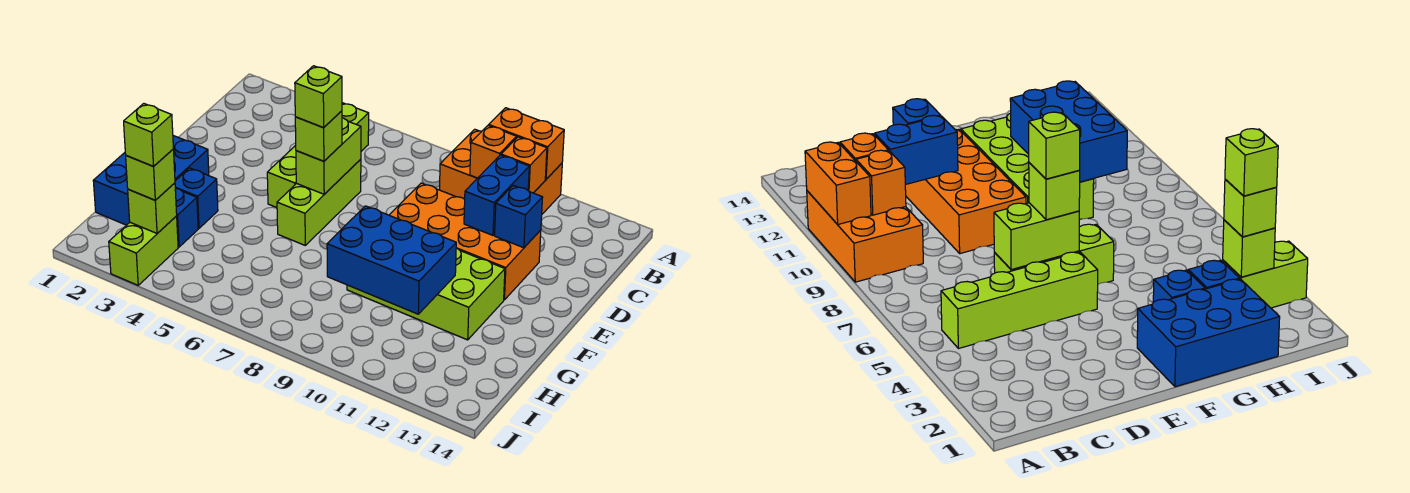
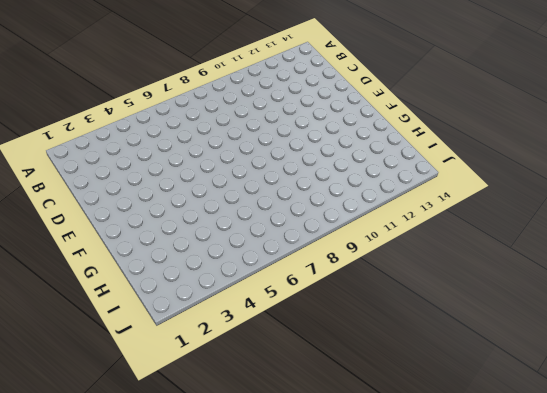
none -> orange 2x3 brick [440,129,562,214]
none -> lime 1x4 brick [267,103,369,208]
none -> lime 1x3 brick [277,159,361,245]

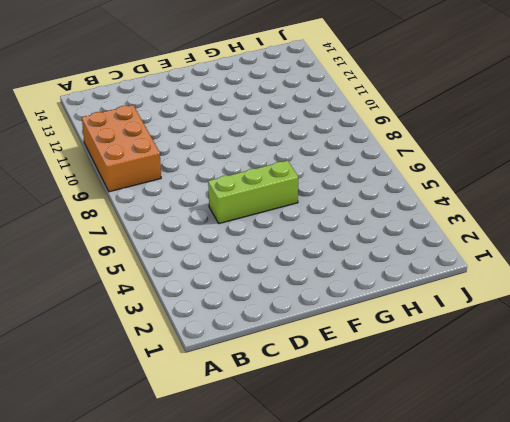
none -> lime 1x4 brick [267,103,369,208]
none -> orange 2x4 brick [389,183,541,300]
none -> blue 2x3 brick [93,136,209,225]

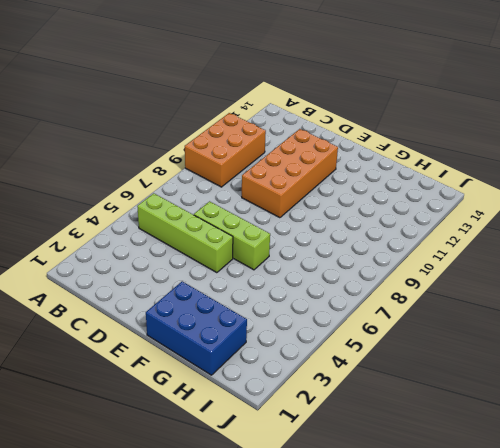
none -> lime 2x4 brick [347,248,505,340]
none -> blue 1x1 brick [175,168,218,228]
none -> blue 1x1 brick [175,188,198,247]

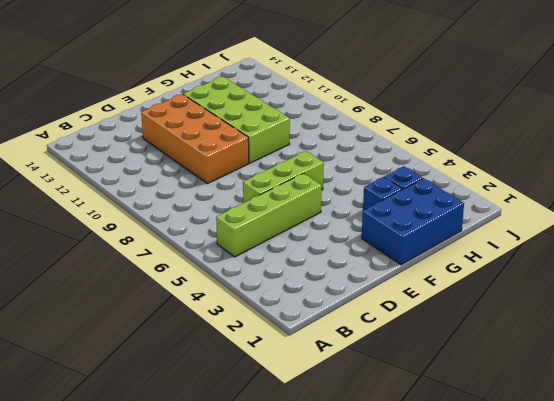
none -> orange 2x3 brick [440,129,562,214]
none -> lime 1x2 brick [109,216,178,285]
none -> orange 1x2 brick [489,108,564,179]

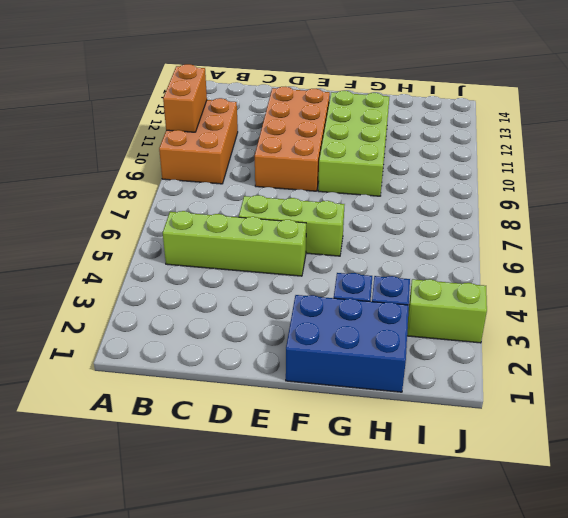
none -> orange 1x1 brick [470,125,517,178]
none -> orange 1x1 brick [501,137,547,193]
none -> blue 1x2 brick [464,155,529,235]

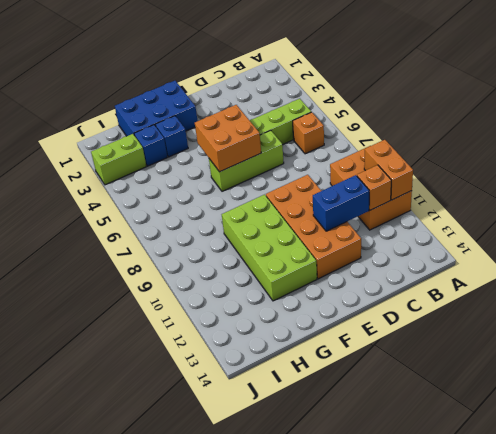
orange 1x1 brick [293,112,324,154] -> orange 1x1 brick moved to [470,125,517,178]
orange 2x2 brick [195,105,261,172] -> lime 1x2 brick [296,118,361,194]
none -> blue 1x1 brick [495,185,543,248]
none -> blue 2x3 brick [327,206,456,314]
none -> lime 1x1 brick [128,183,177,233]

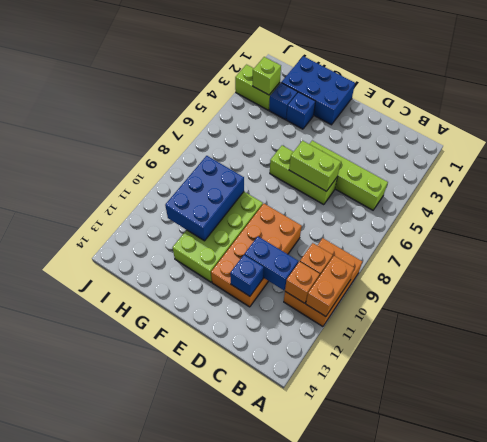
none -> lime 1x1 brick [295,111,342,161]
none -> lime 1x1 brick [126,149,175,200]
none -> lime 1x1 brick [295,66,342,128]

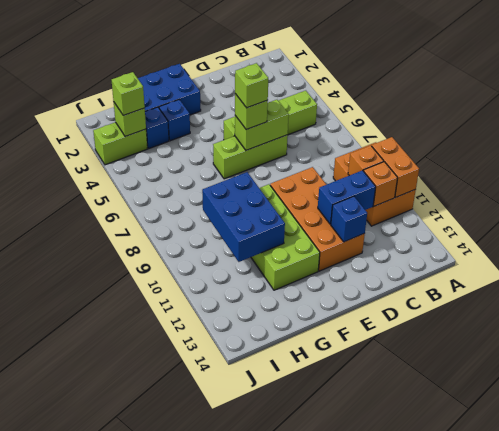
none -> lime 1x1 brick [124,104,173,166]

